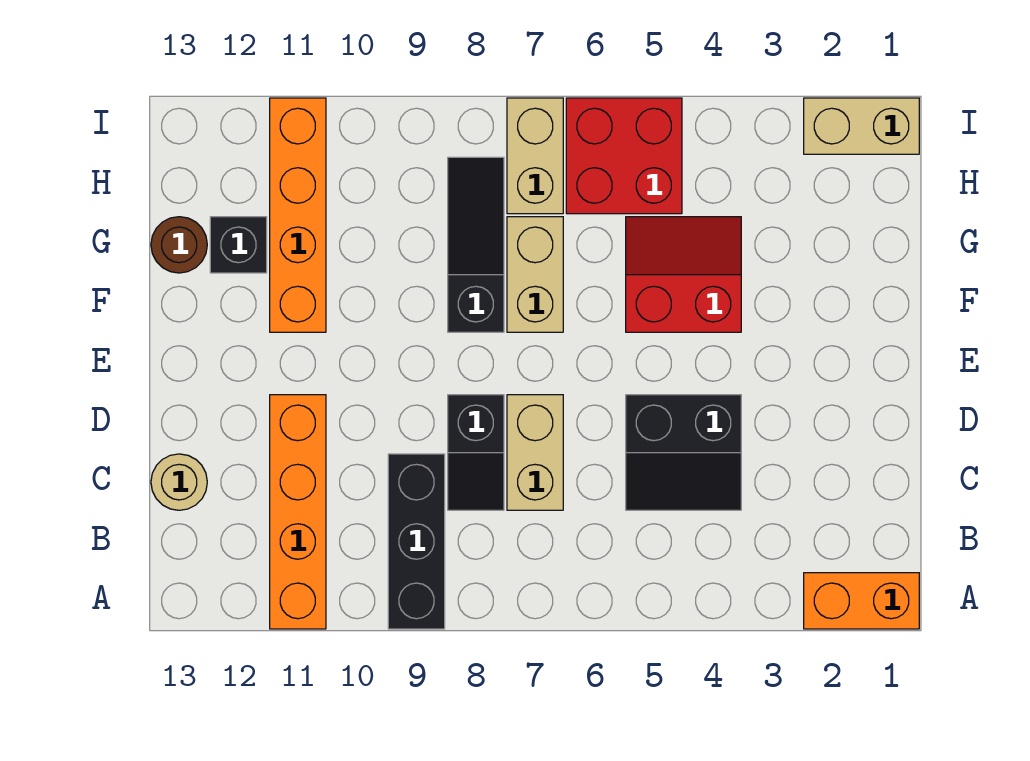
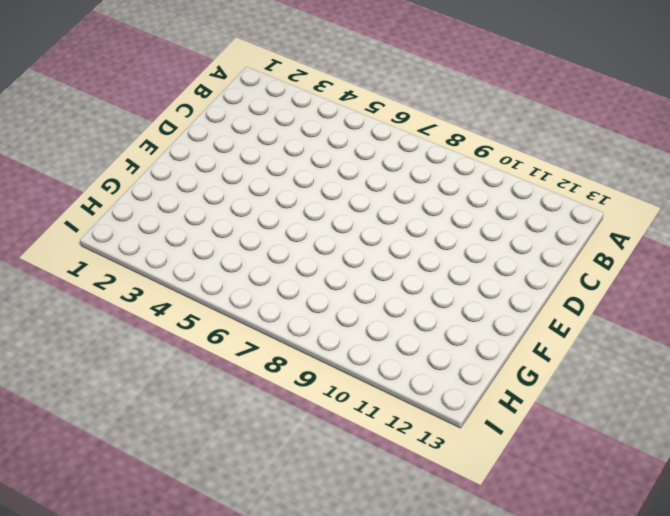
none -> orange 1x2 brick [804,573,919,629]
none -> black 1x3 brick [388,454,445,629]
none -> orange 1x4 brick [270,395,326,629]

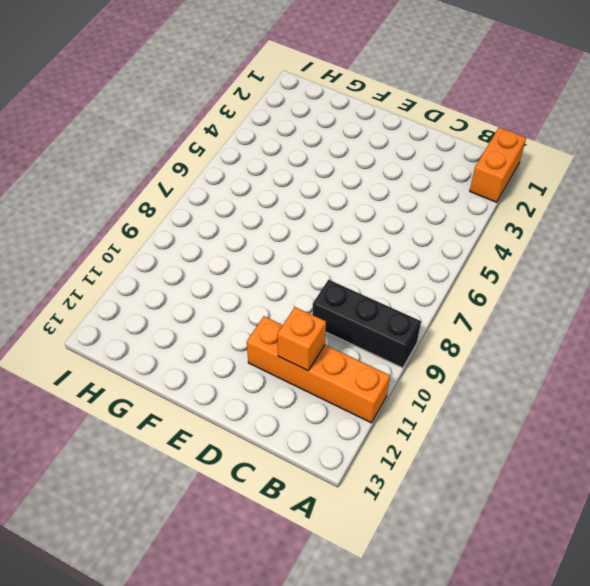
orange 1x1 brick [277,307,326,371] -> none
none -> black 2x2 slope [626,395,741,510]
none -> tan 1x2 brick [507,395,563,510]
none -> black 1x2 slope [448,395,504,510]

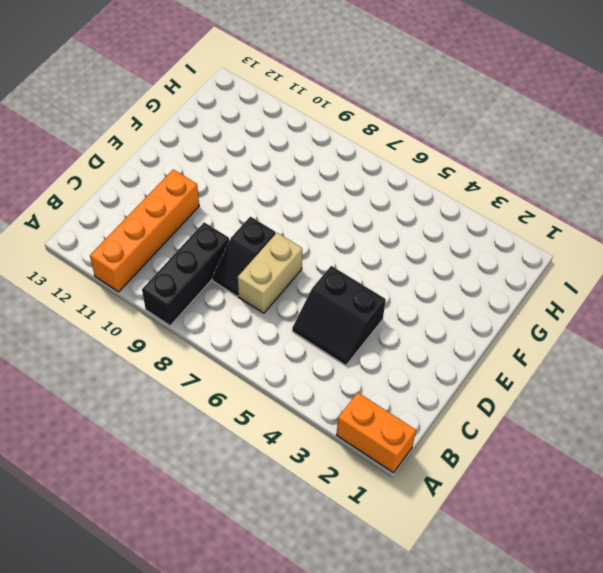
none -> tan 1x1 round brick [151,454,207,510]
none -> red 2x2 slope [626,217,741,332]
none -> tan 1x2 brick [507,217,563,332]

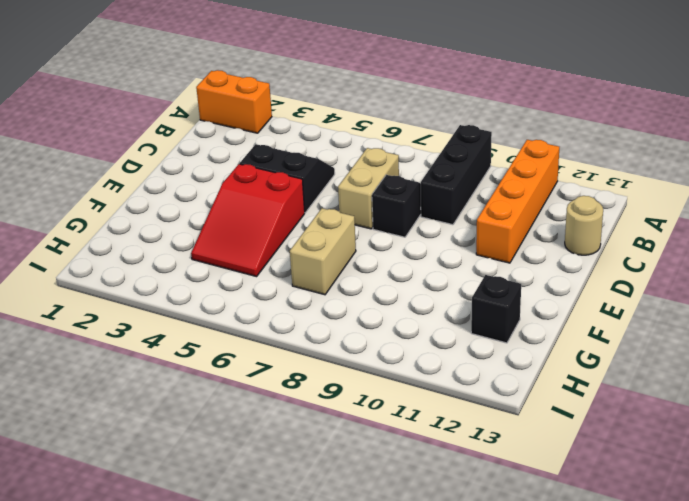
red 2x3 slope [191,164,305,277] -> red 2x2 slope [626,217,741,332]
none -> black 1x3 slope [448,157,504,332]
none -> orange 1x4 brick [270,98,326,332]
none -> brown 1x1 round brick [151,217,207,273]

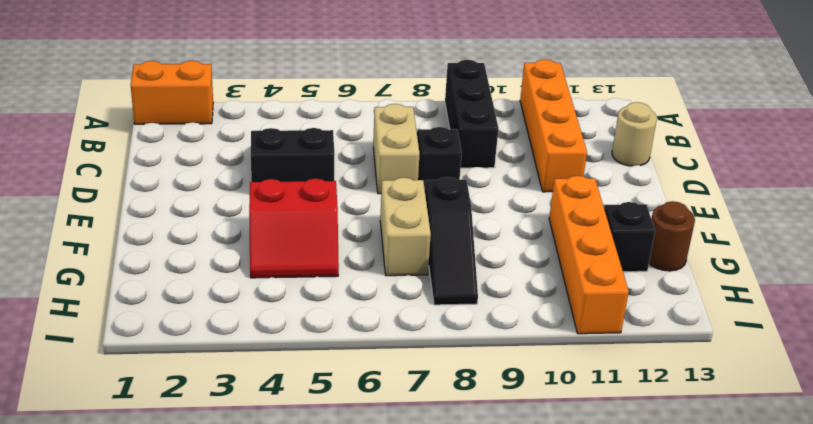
none -> red 2x2 brick [566,98,682,214]
none -> tan 1x2 brick [507,98,563,214]
none -> tan 1x2 brick [804,98,919,154]

